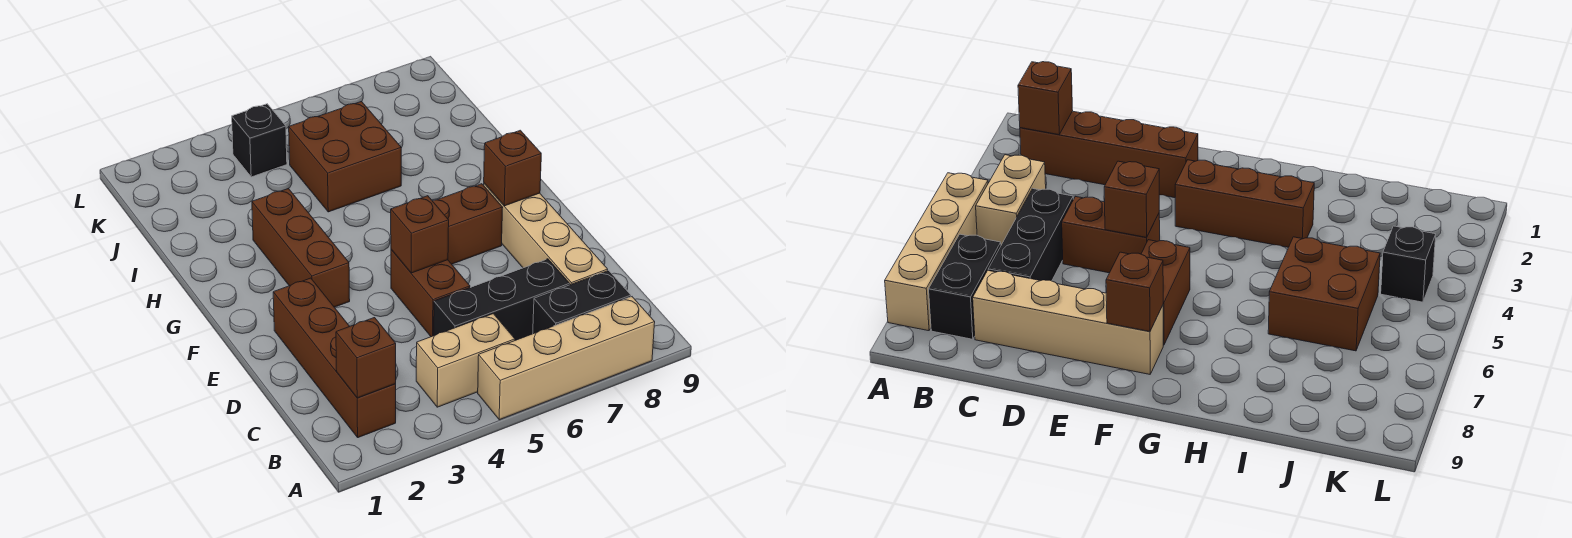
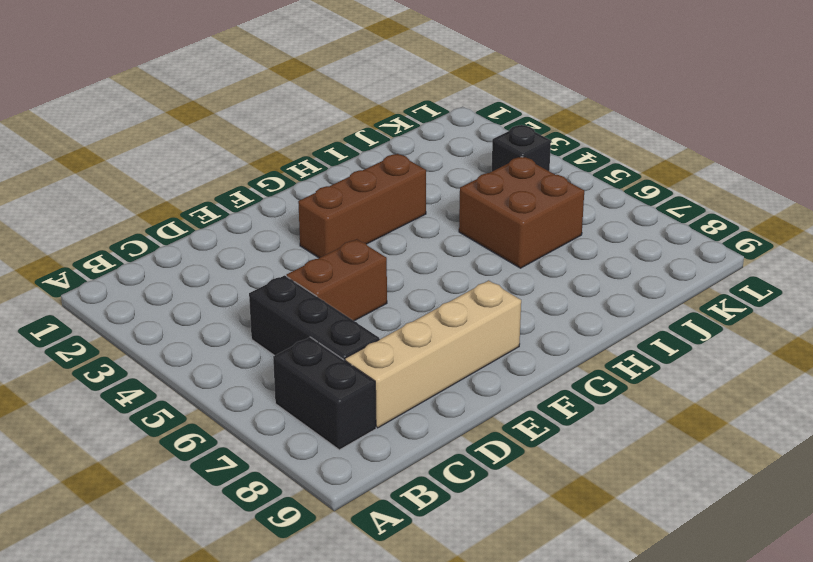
none -> tan 1x4 brick [478,297,655,420]
none -> brown 1x4 brick [273,278,396,438]
none -> tan 1x2 brick [416,314,515,407]

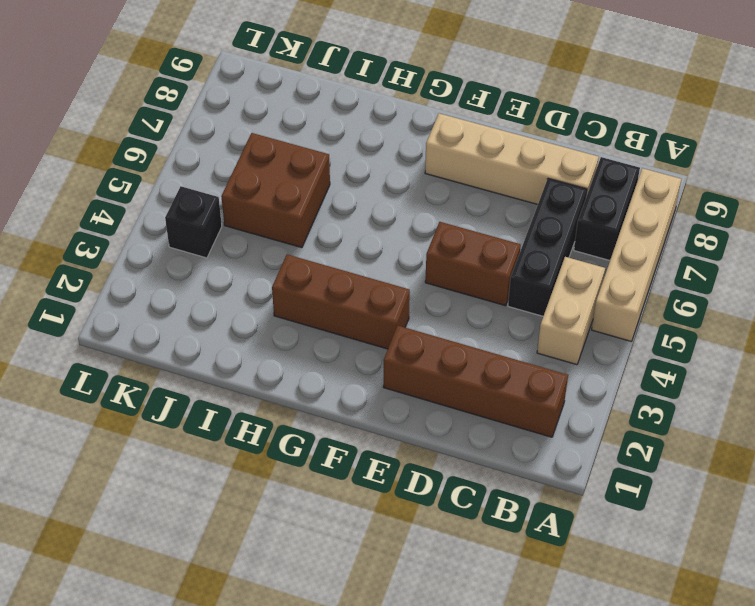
none -> brown 1x2 brick [433,184,503,264]
none -> brown 1x1 brick [336,318,396,398]
none -> brown 1x1 brick [391,196,449,273]

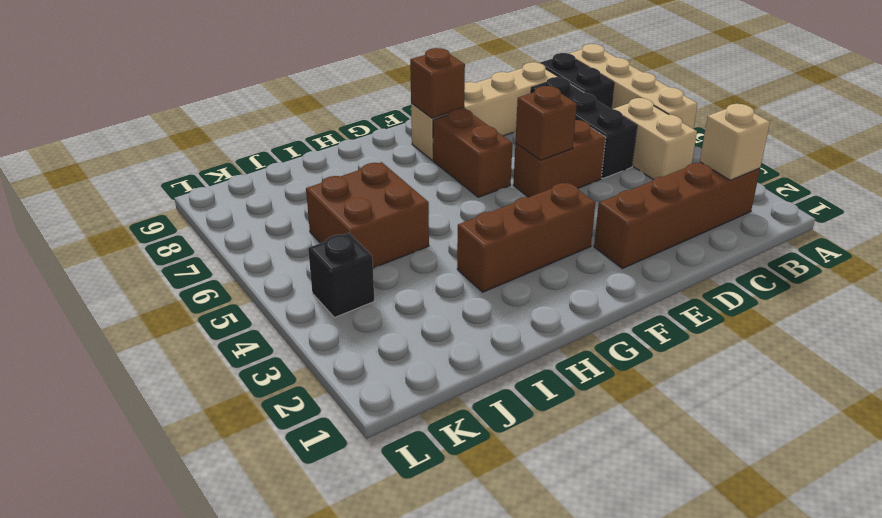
tan 1x1 brick [700,104,770,180] -> brown 1x1 brick [336,318,396,398]

